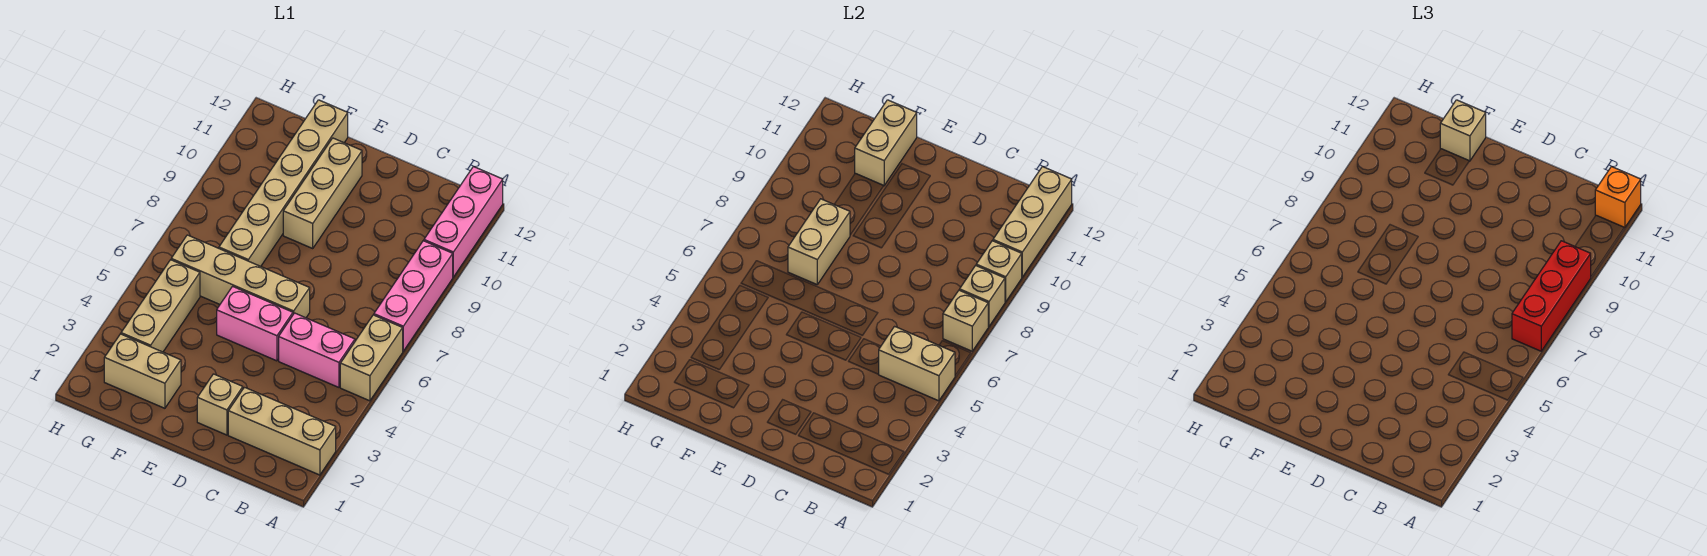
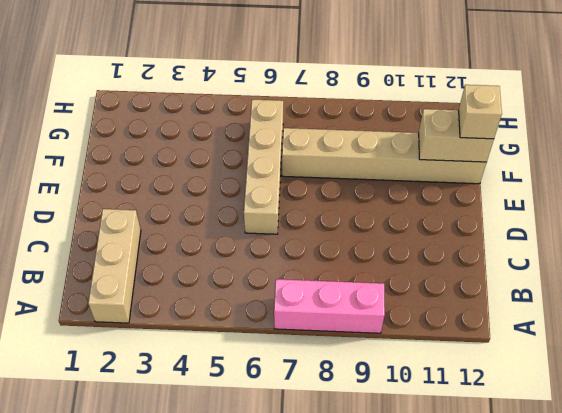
none -> tan 1x2 brick [340,315,403,401]
none -> pink 1x3 brick [424,167,503,277]
none -> pink 1x2 brick [279,313,355,387]

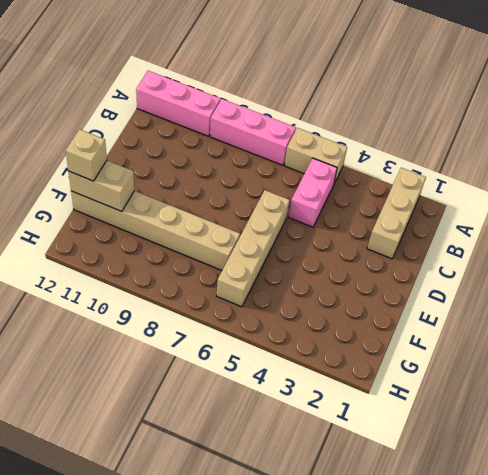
none -> tan 1x1 brick [197,374,243,435]
none -> pink 1x2 brick [217,286,293,361]
none -> tan 1x3 brick [283,138,362,248]

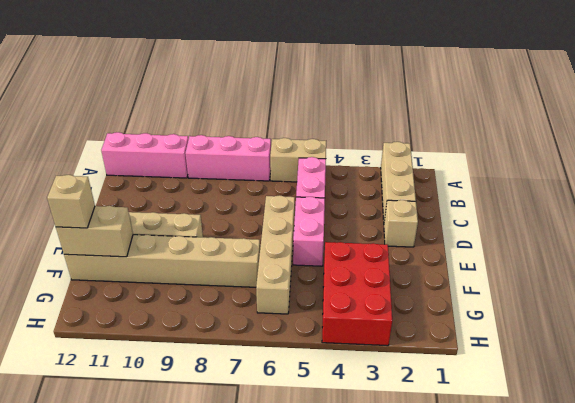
red 2x3 brick [322,242,392,346] -> tan 1x3 brick [121,260,200,352]
none -> tan 1x2 brick [104,334,181,408]
none -> tan 1x2 brick [879,326,955,401]
none -> tan 1x1 brick [943,290,988,351]

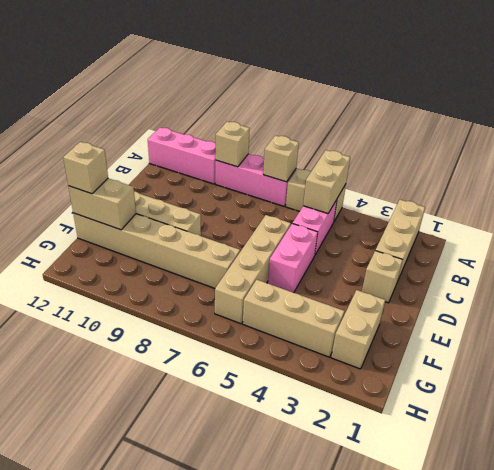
none -> tan 1x1 brick [960,266,1005,327]
none -> tan 1x3 brick [993,167,1072,277]
none -> tan 1x2 brick [788,199,850,284]

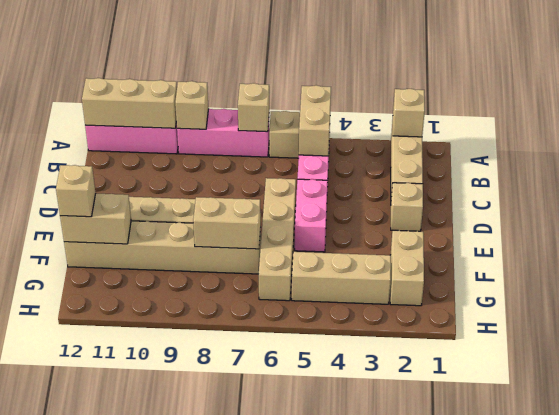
tan 1x1 brick [393,89,425,137] -> tan 1x1 brick moved to [960,266,1005,327]
none -> red 1x3 brick [1512,241,1591,351]
none -> orange 1x1 brick [1595,167,1641,228]

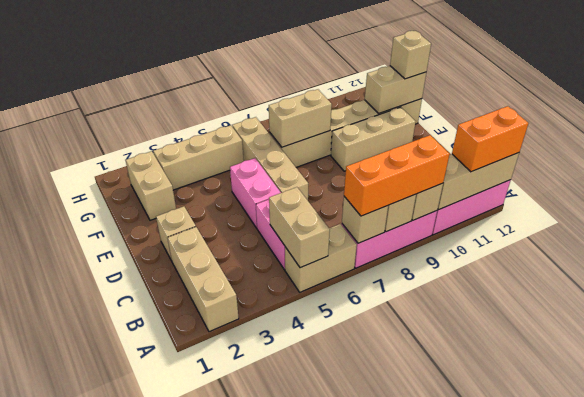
orange 1x3 brick [344,135,450,216] -> red 1x3 brick [1512,241,1591,351]
orange 1x2 brick [452,106,529,172] -> orange 1x1 brick [1595,167,1641,228]

